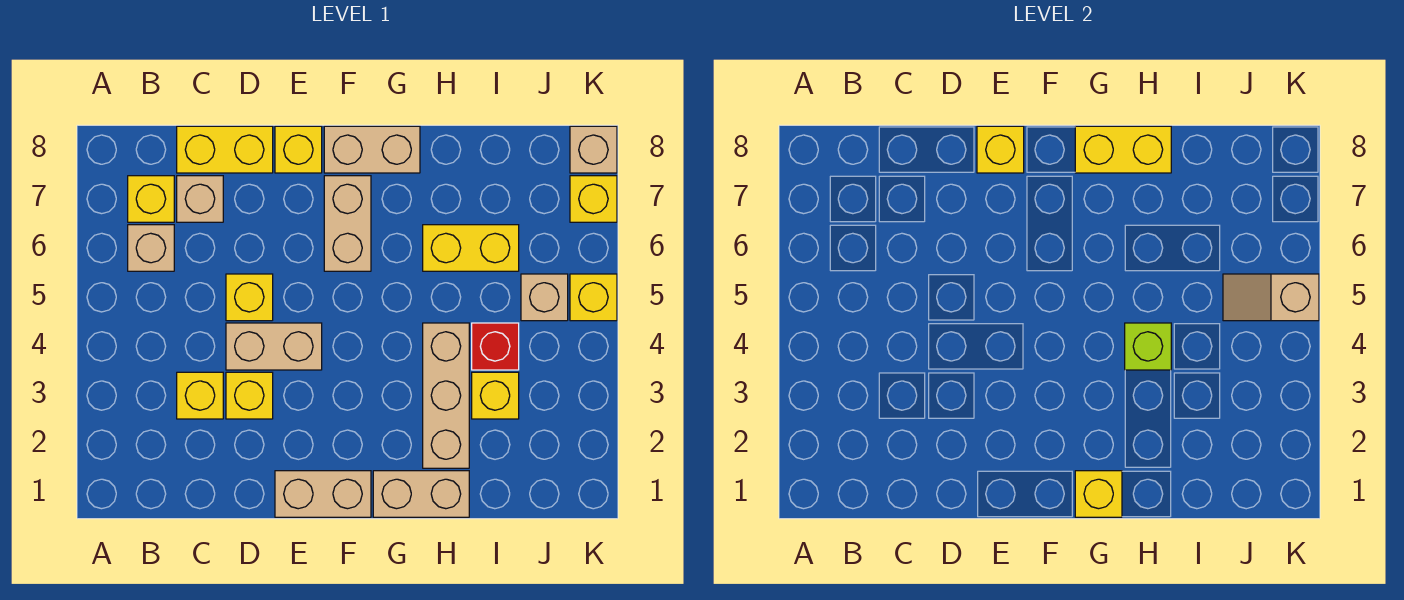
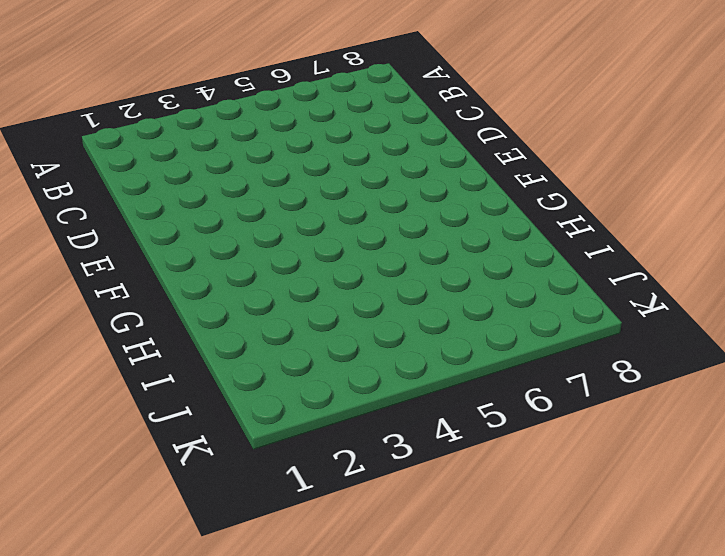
none -> tan 1x1 brick [128,225,174,271]
none -> yellow 1x1 brick [128,176,174,222]
none -> yellow 1x1 brick [177,372,223,419]

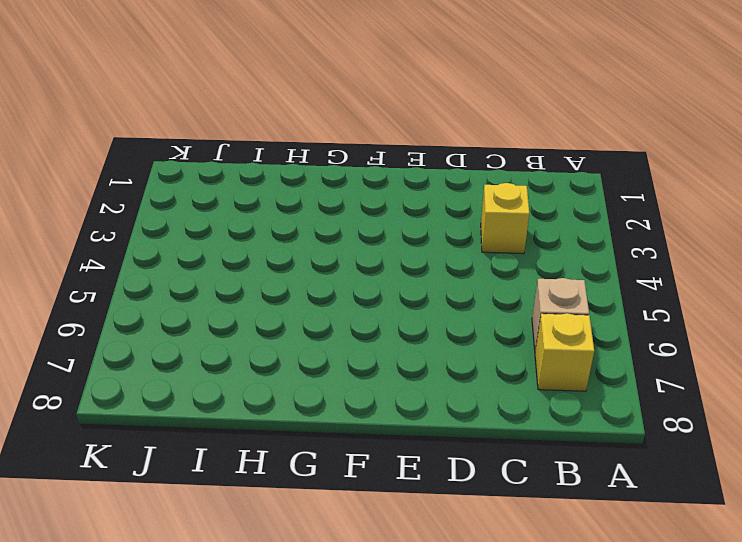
none -> tan 1x1 brick [177,176,223,222]
none -> yellow 1x2 brick [177,126,273,173]
none -> yellow 1x1 brick [226,372,273,419]

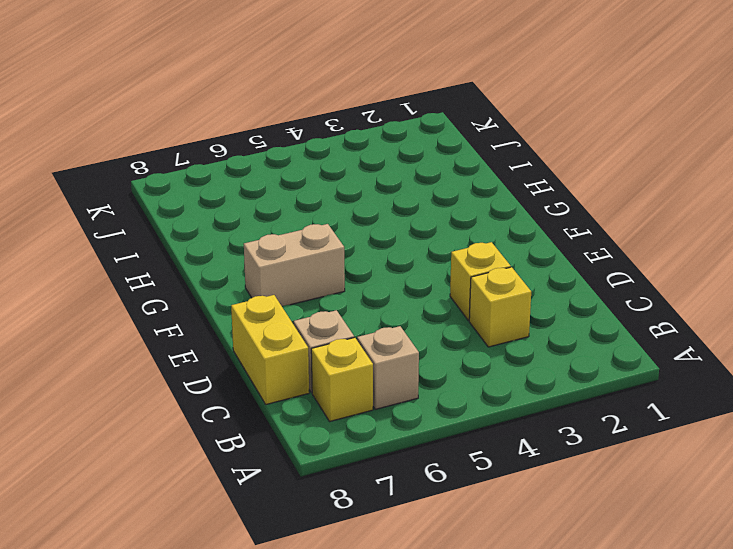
none -> tan 1x2 brick [226,323,322,370]
none -> yellow 1x1 brick [226,274,273,321]
none -> tan 1x2 brick [275,471,371,517]

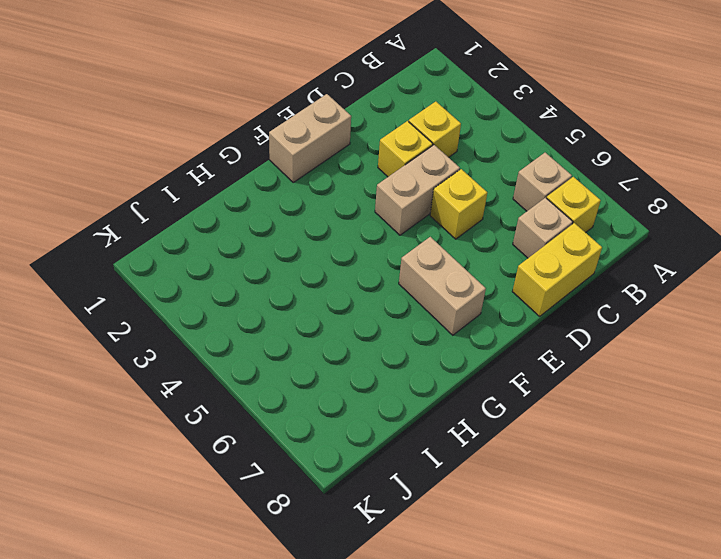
none -> yellow 1x1 brick [275,126,322,173]
none -> tan 1x2 brick [324,126,420,173]
none -> tan 1x2 brick [373,471,469,517]

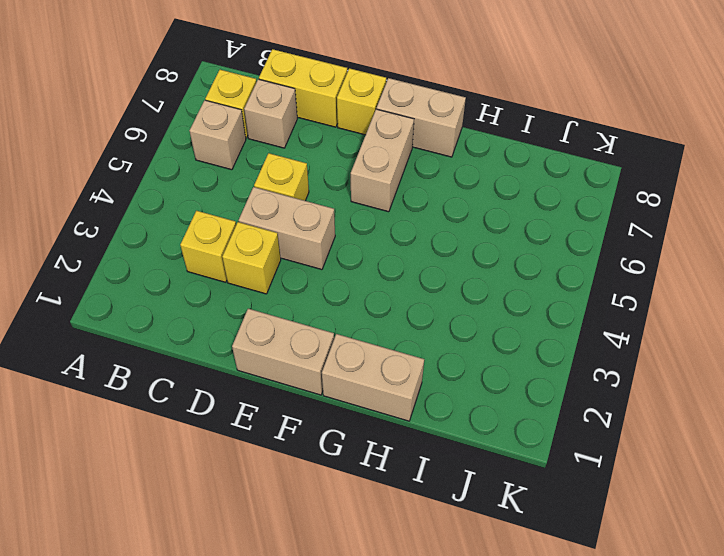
none -> tan 1x3 brick [423,323,469,468]
none -> yellow 1x2 brick [423,225,519,271]
none -> yellow 1x1 brick [472,372,519,419]

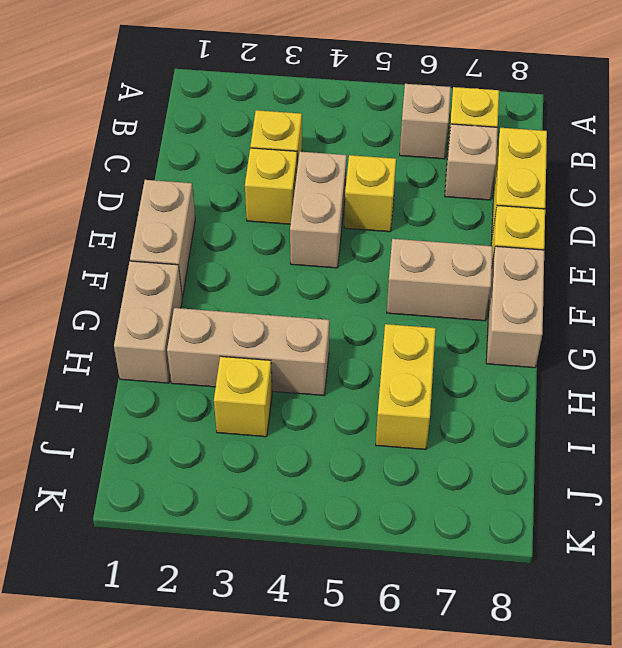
none -> red 1x1 brick [472,323,519,370]
none -> tan 1x1 brick [521,274,568,321]
none -> yellow 1x1 brick [570,274,617,321]

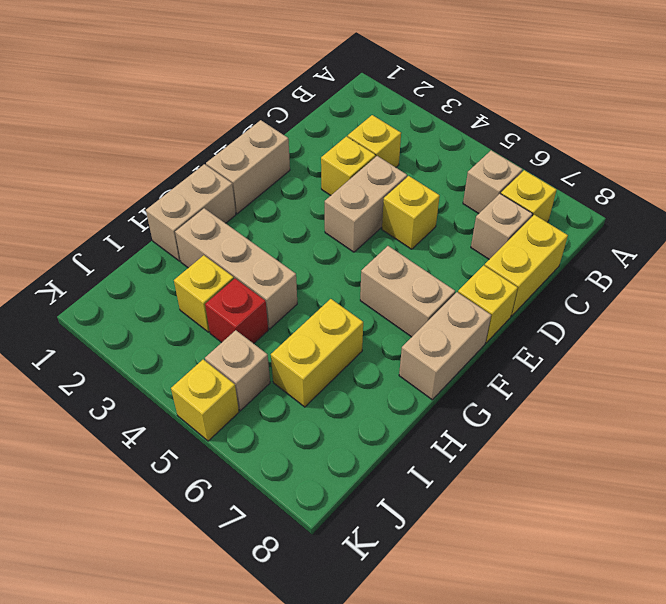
none -> yellow 1x1 brick [570,176,617,222]
none -> tan 1x1 brick [570,126,617,173]
none -> yellow 1x1 brick [977,126,1024,173]

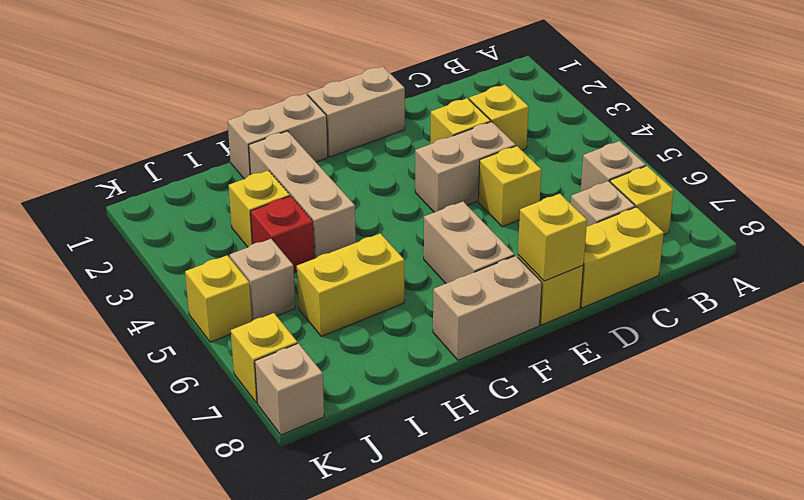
none -> yellow 1x1 brick [1075,471,1122,517]
none -> yellow 1x2 brick [1075,126,1171,173]
none -> lime 1x1 brick [1125,323,1171,370]

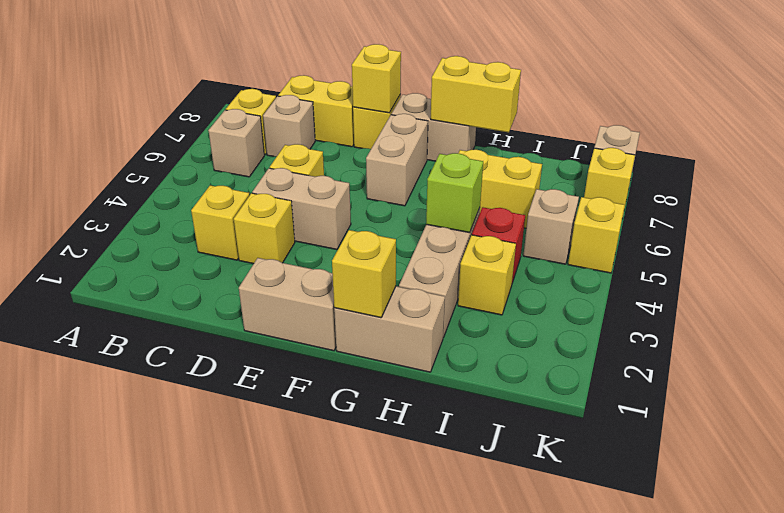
none -> tan 1x2 slope [1223,274,1319,321]

